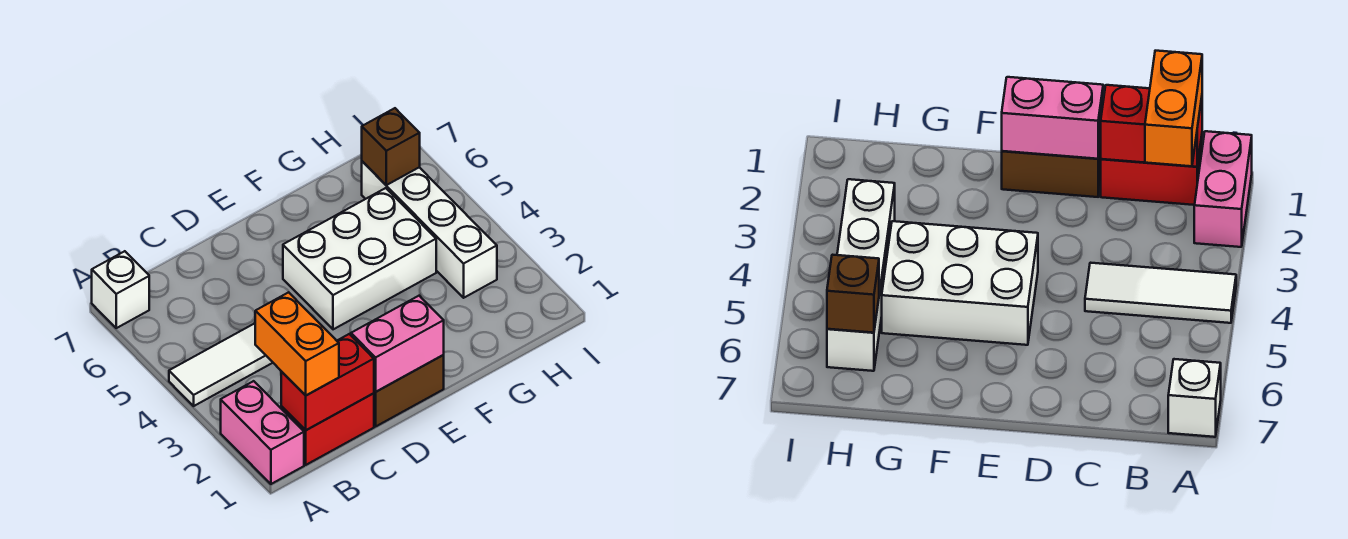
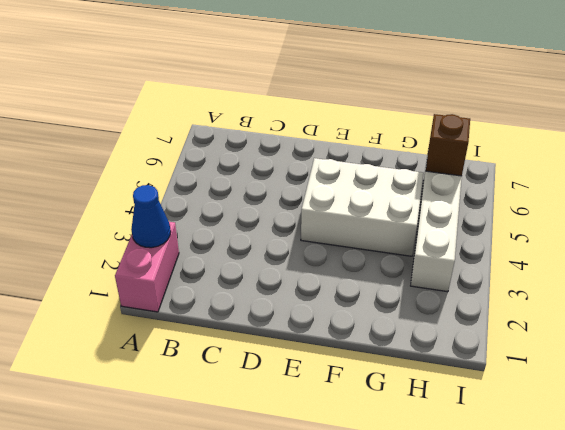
blue 1x1 cone [131,185,171,248] -> none
none -> white 1x3 tile [169,323,273,406]
none -> white 1x1 brick [92,251,149,328]

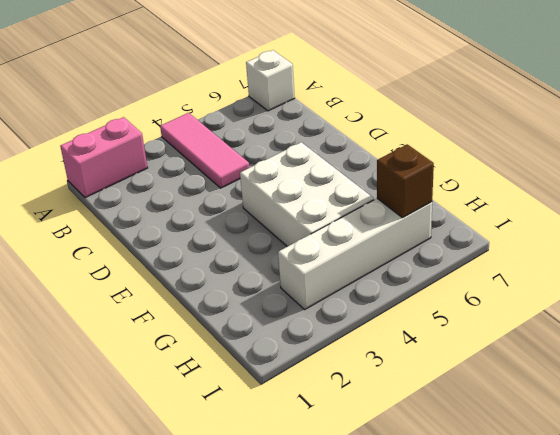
pink 1x3 tile [160,113,249,188] -> white 1x3 tile [169,323,273,406]
none -> red 1x2 brick [281,393,374,465]
none -> brown 1x2 brick [374,355,444,426]

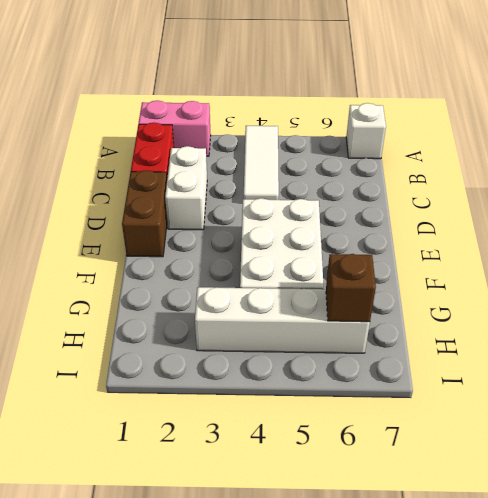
white 1x2 brick [165,146,207,230] -> none
none -> red 1x2 brick [281,334,374,430]
none -> pink 1x2 brick [351,296,444,392]

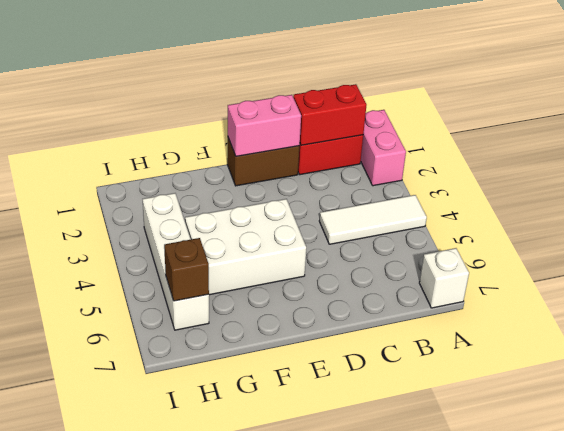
none -> orange 1x2 brick [255,292,339,395]

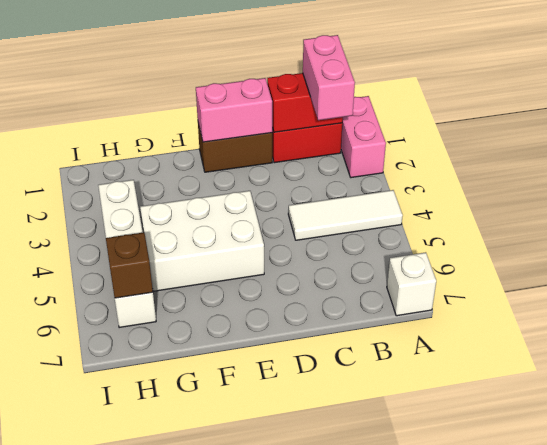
pink 1x2 brick [303,35,355,120] -> orange 1x2 brick [255,292,339,395]

